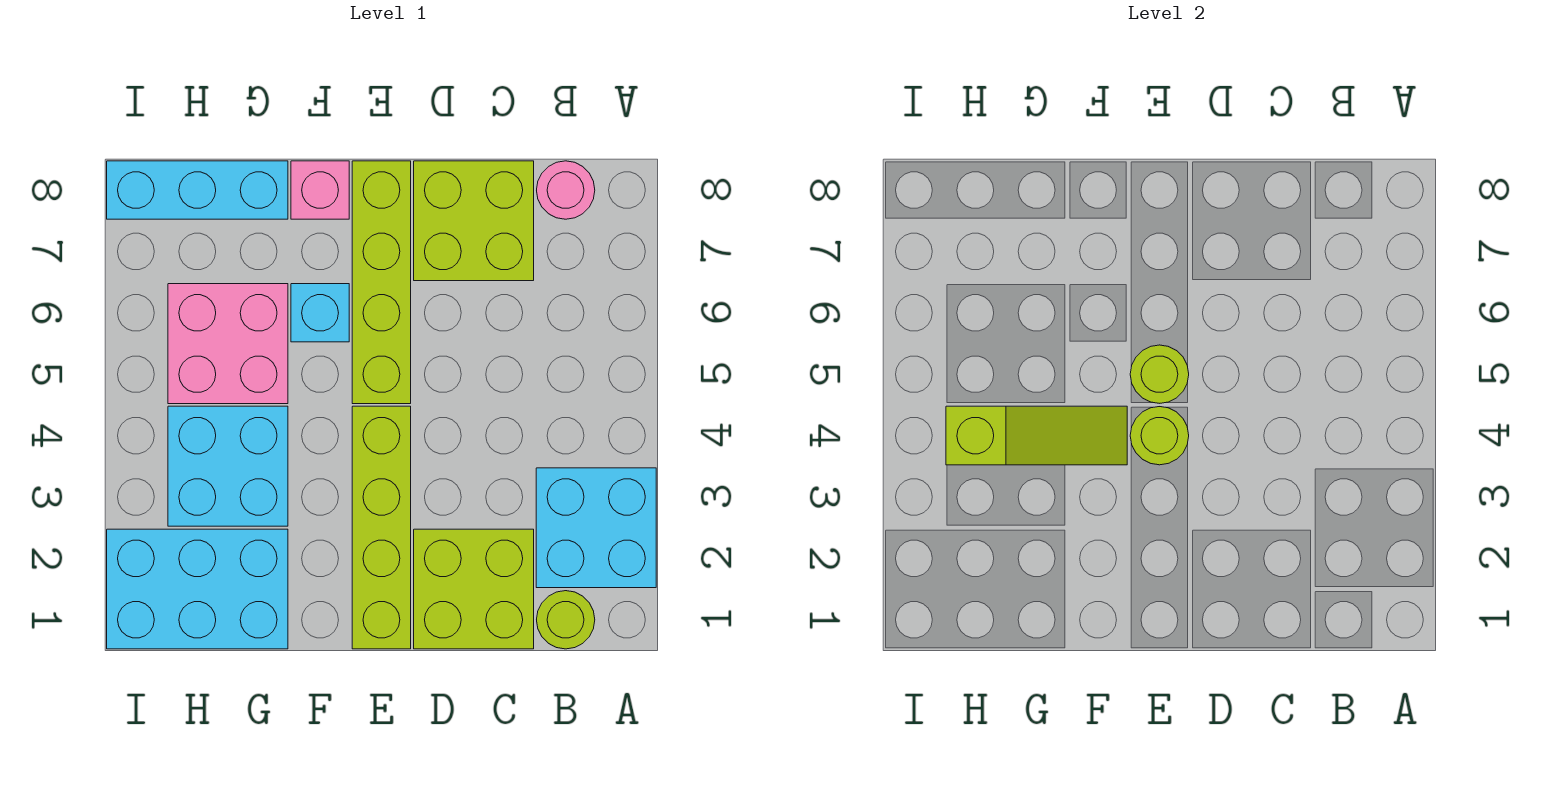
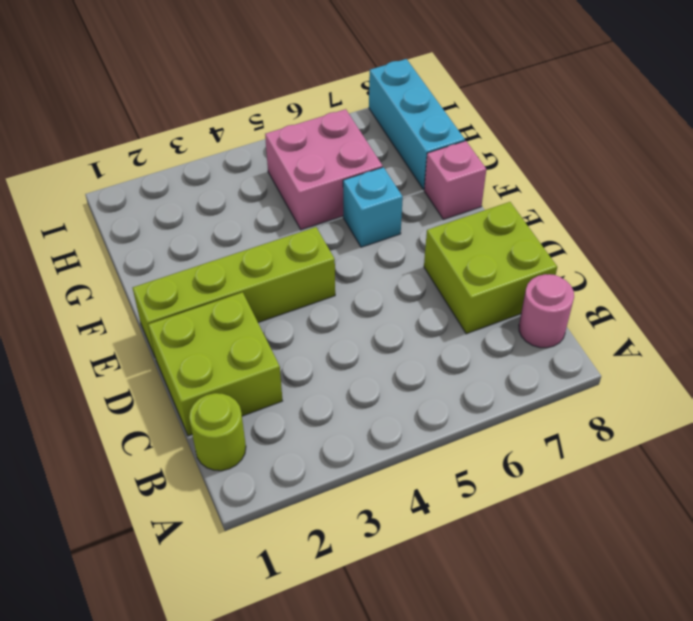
none -> cyan 2x2 brick [536,468,656,588]
none -> lime 1x4 brick [352,161,411,404]
none -> cyan 2x3 brick [107,529,288,649]

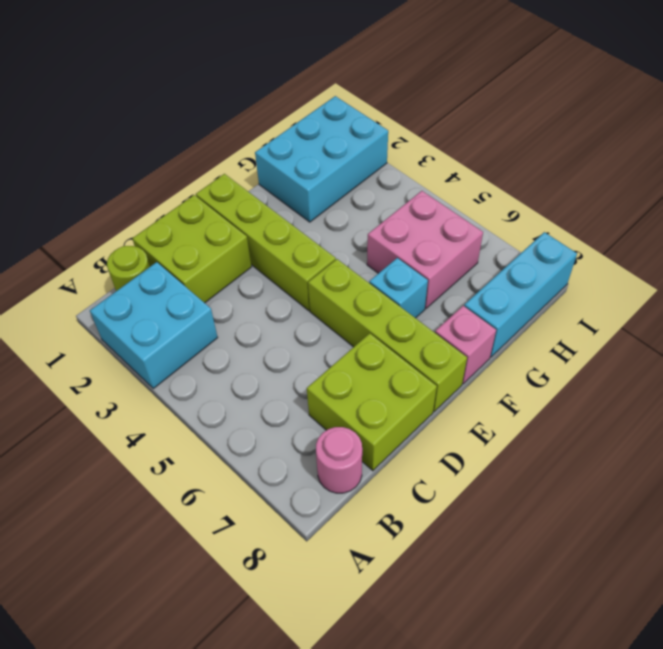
none -> cyan 2x2 brick [168,406,288,526]
none -> lime 1x1 round brick [1130,407,1189,465]
none -> lime 1x1 round brick [1130,345,1189,403]

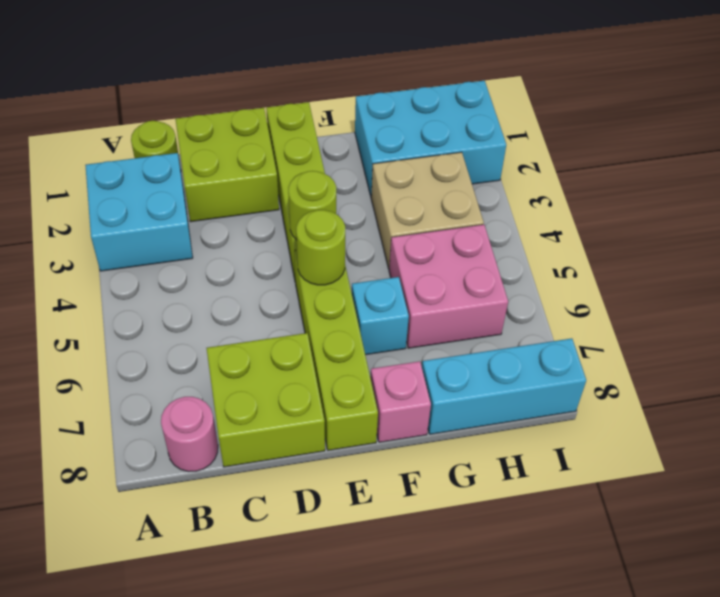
tan 2x2 brick [371,152,484,268] -> cyan 2x2 brick [168,406,288,526]
none -> lime 1x3 slope [946,406,1127,465]

